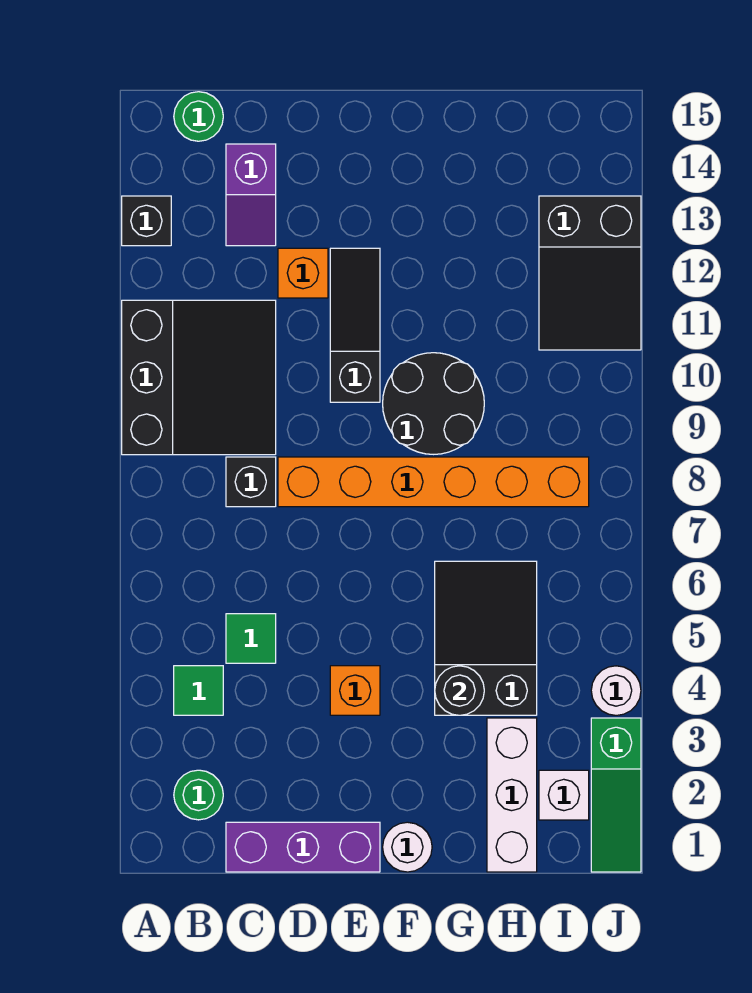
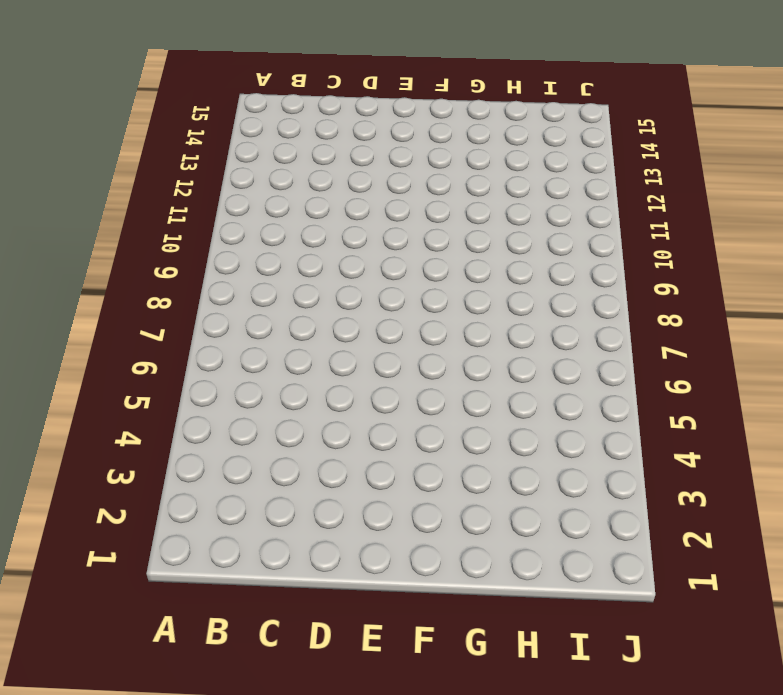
none -> black 3x3 slope [122,300,276,455]
none -> black 1x1 brick [122,196,171,246]
none -> green 1x1 round brick [174,770,223,820]

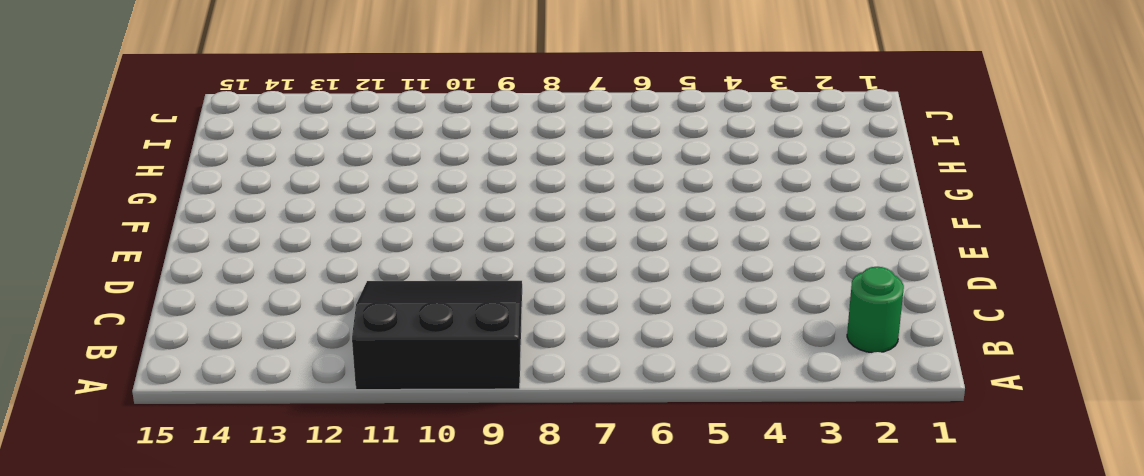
none -> black 1x1 brick [122,196,171,246]
none -> green 1x1 tile [174,666,223,715]
none -> green 1x1 round brick [174,92,223,141]

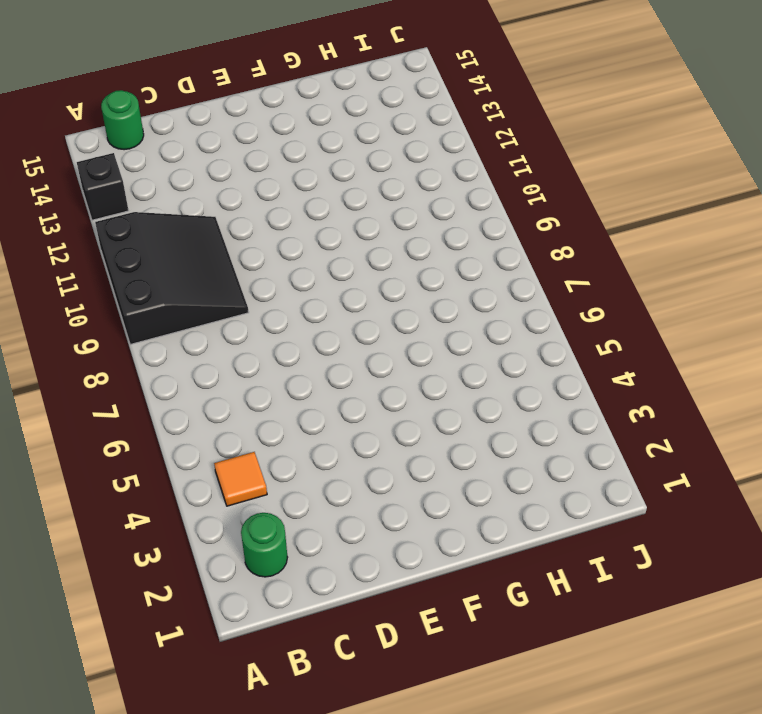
orange 1x1 tile [214,452,267,506] -> green 1x1 tile [174,666,223,715]
none -> purple 1x3 brick [226,822,380,872]
none -> green 1x1 tile [226,614,276,663]
none -> black 1x1 brick [226,457,276,507]

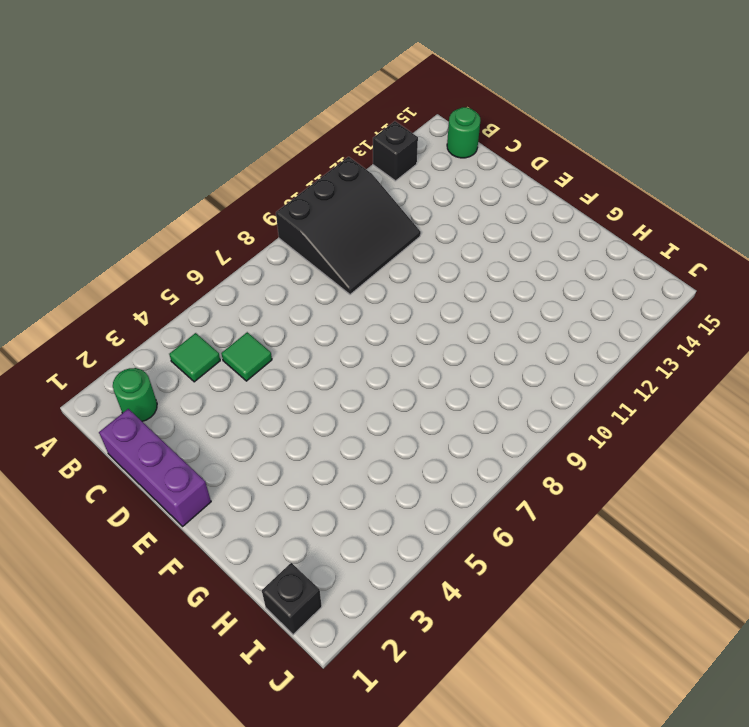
black 1x1 brick [262,563,322,635] -> black 1x1 brick moved to [226,457,276,507]
none -> purple 1x2 slope [226,144,276,246]
none -> orange 1x6 brick [278,457,589,507]
none -> orange 1x1 brick [278,248,328,298]

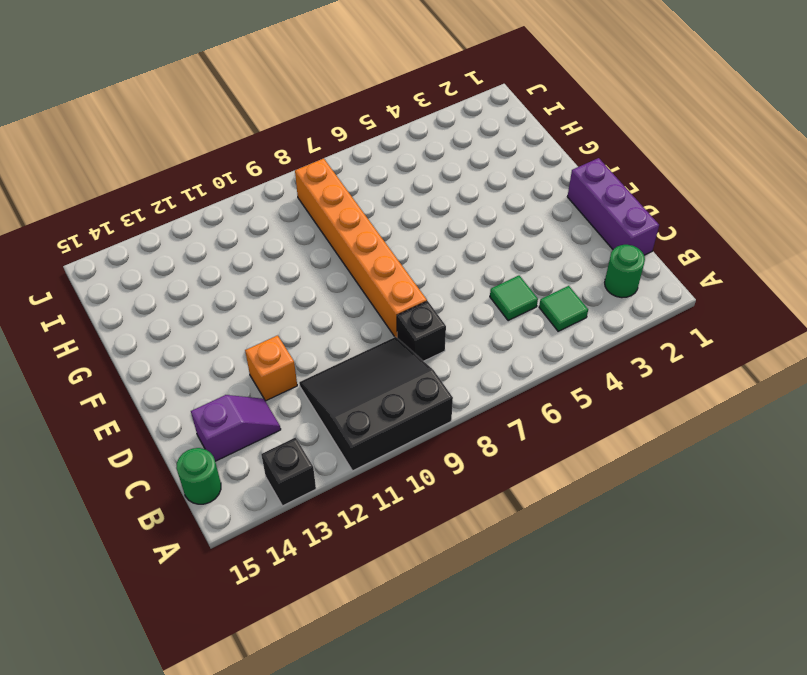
none -> orange 1x1 brick [330,666,380,715]
none -> black 1x3 slope [330,248,380,402]
none -> white 1x1 round brick [383,822,432,872]

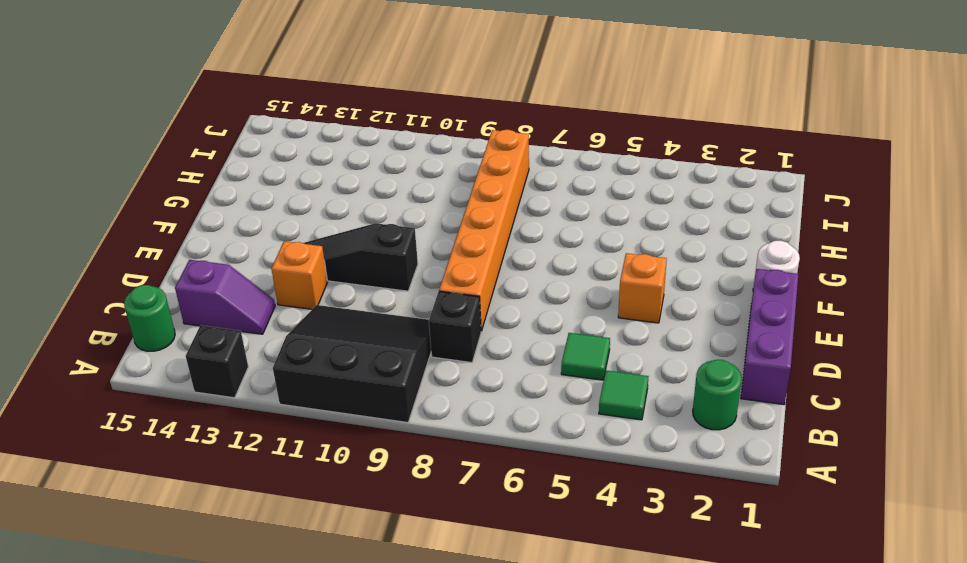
none -> black 2x2 round brick [383,353,484,454]
none -> black 2x3 slope [435,561,537,715]
none -> white 1x3 brick [487,718,537,872]

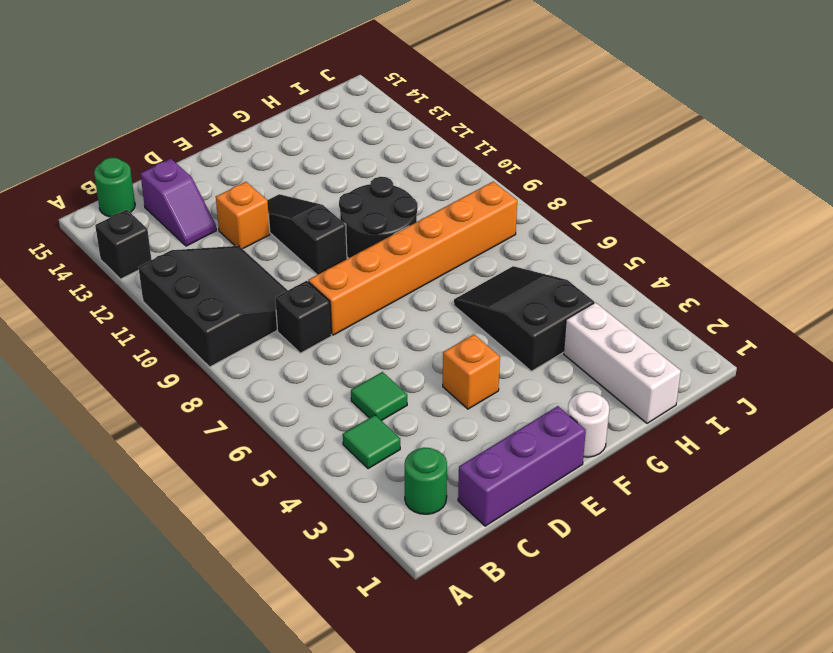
none -> white 1x1 brick [539,770,589,820]
none -> black 2x3 slope [539,196,641,350]
none -> green 1x3 slope [591,718,641,872]

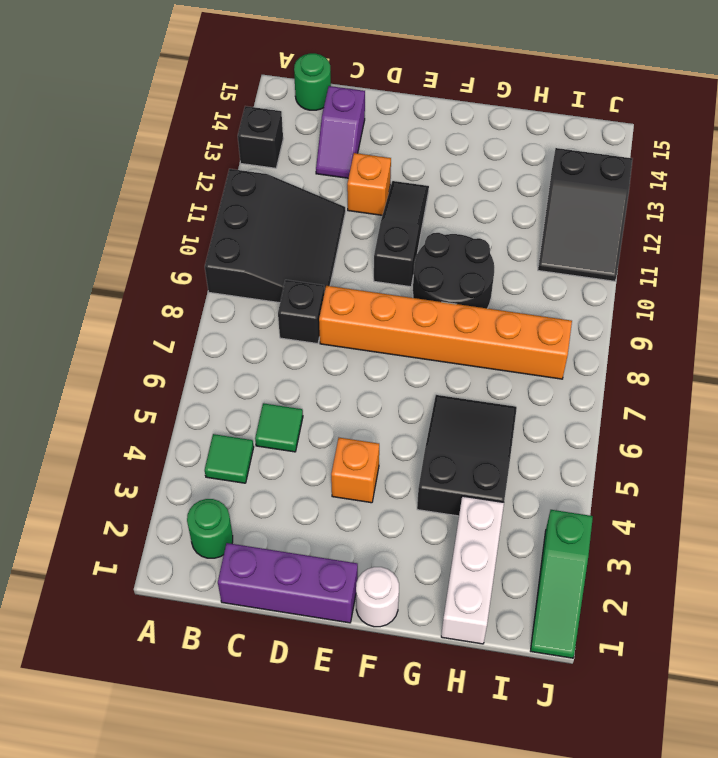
none -> white 1x1 brick [539,770,589,820]
none -> white 1x1 round brick [591,666,641,715]
none -> black 1x1 round brick [435,666,484,715]

